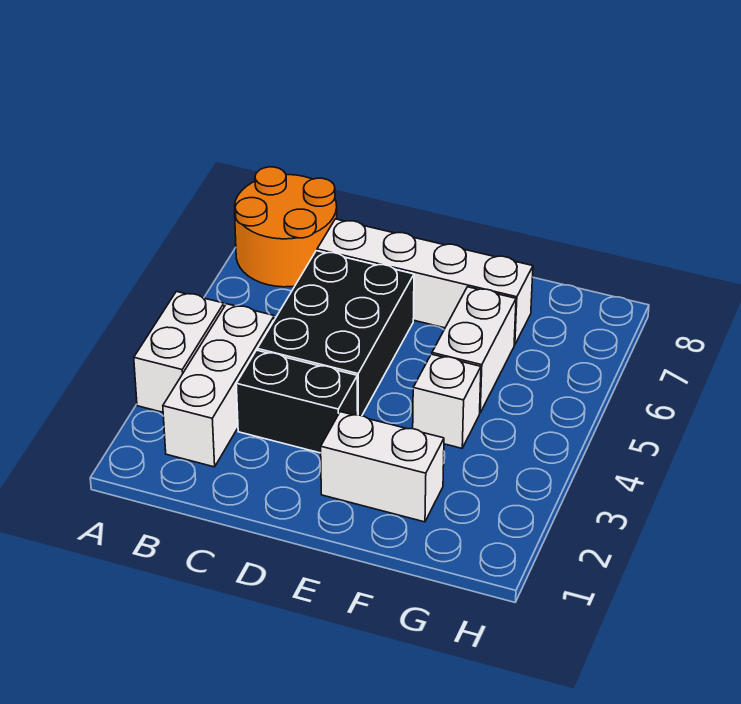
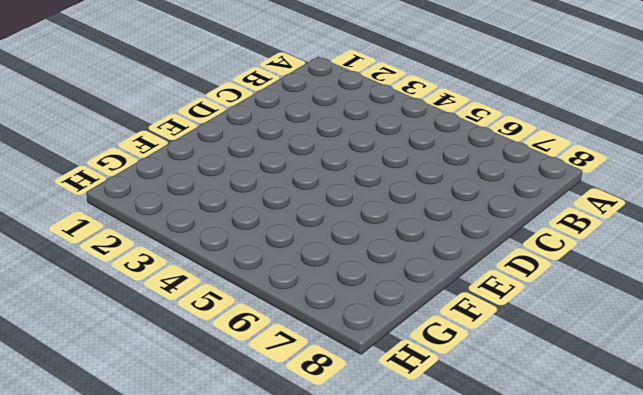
none -> white 1x2 brick [134,291,224,412]
none -> orange 2x2 round brick [234,167,337,287]

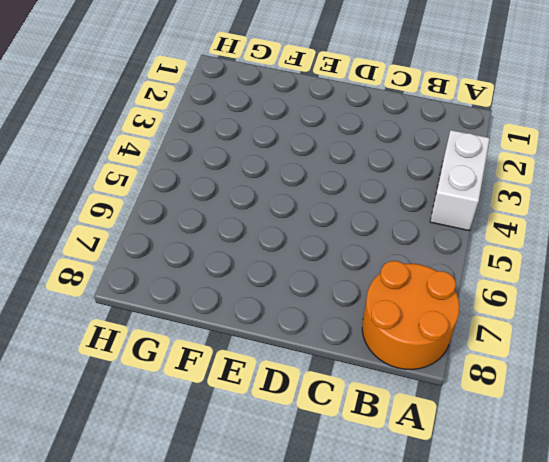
none -> white 1x3 brick [163,304,274,467]
none -> black 1x2 brick [236,350,358,453]

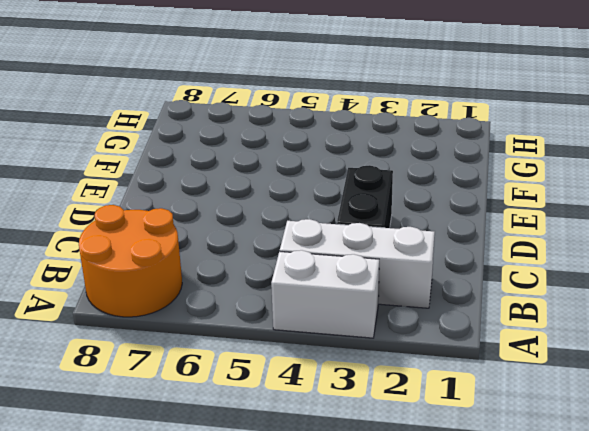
none -> black 2x3 brick [257,251,414,416]
none -> white 1x4 brick [317,219,533,345]

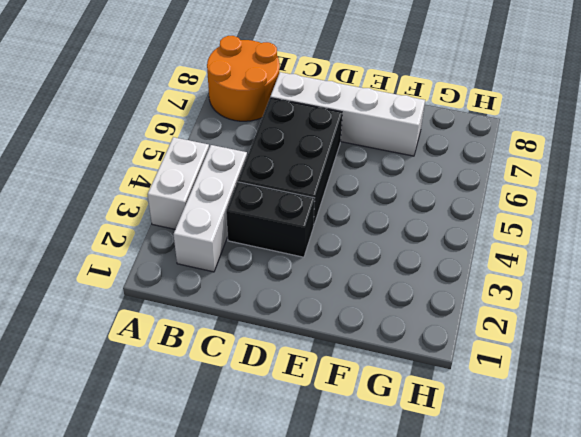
none -> white 1x2 brick [321,412,444,522]
none -> white 1x1 brick [413,354,481,448]

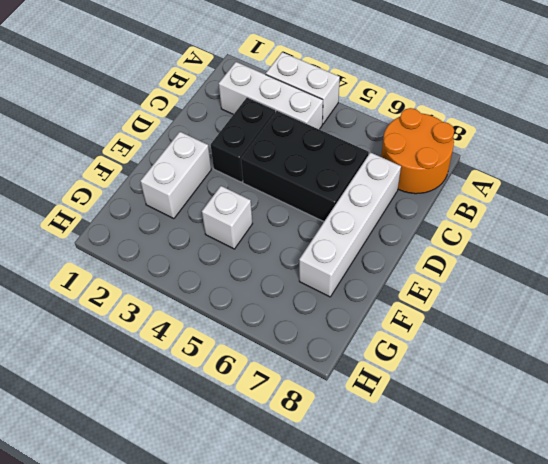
none -> white 1x2 brick [432,287,516,413]

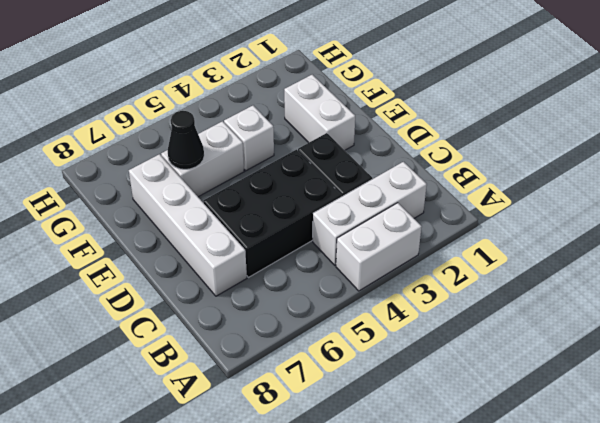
black 1x1 cone [168,111,204,169] -> none
none -> orange 2x2 round brick [234,167,337,287]

